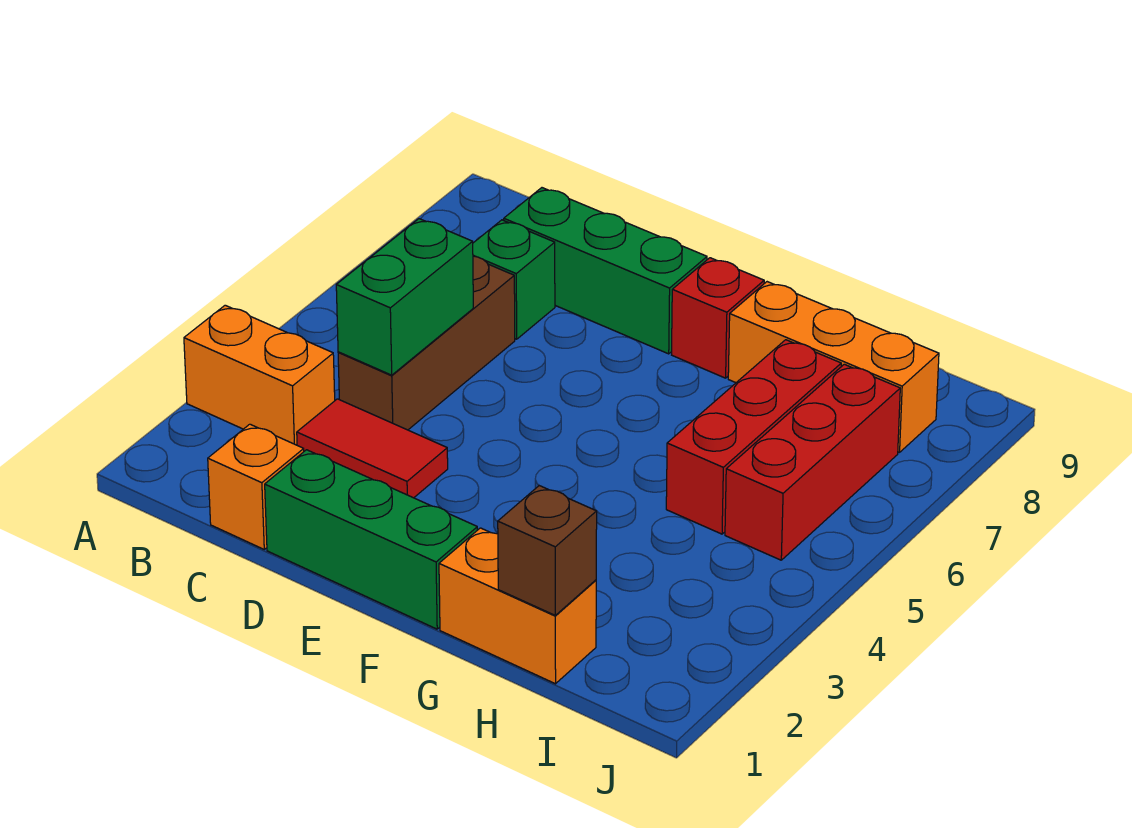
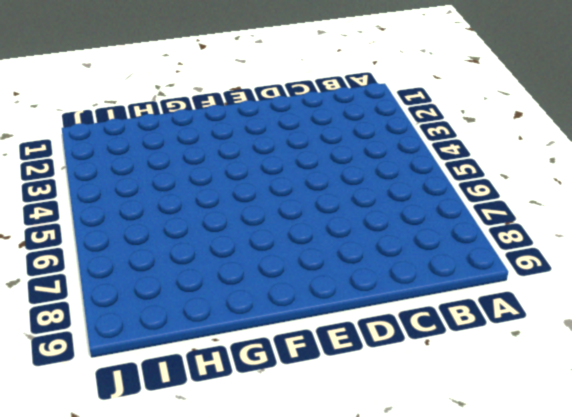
none -> orange 1x2 brick [184,305,335,445]
none -> orange 1x1 brick [208,424,304,549]
none -> red 1x2 tile [297,399,448,498]

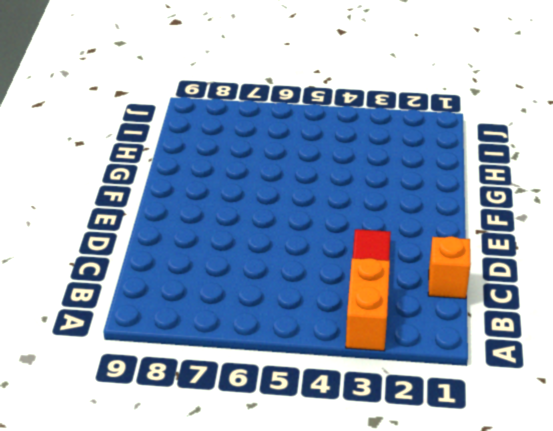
none -> brown 1x3 brick [338,256,515,430]
none -> green 1x1 brick [473,220,555,339]
none -> green 1x3 brick [504,188,707,354]

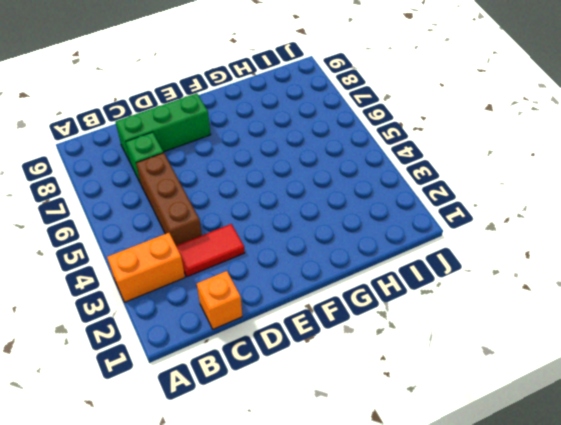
none -> green 1x3 brick [265,450,477,629]
none -> red 1x1 brick [672,258,764,378]
none -> orange 1x2 brick [439,528,596,684]

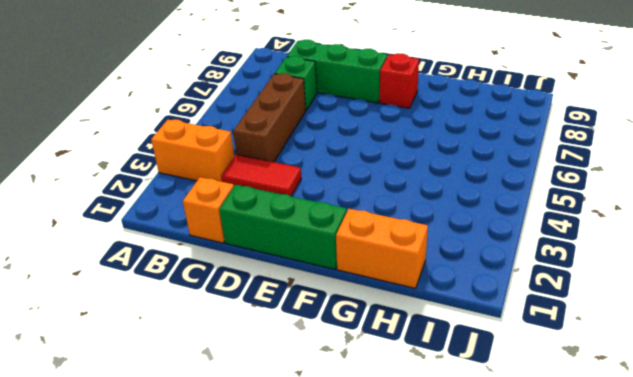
none -> orange 1x3 brick [728,282,939,453]
none -> red 1x3 brick [666,340,841,534]
none -> red 1x3 brick [725,364,900,560]

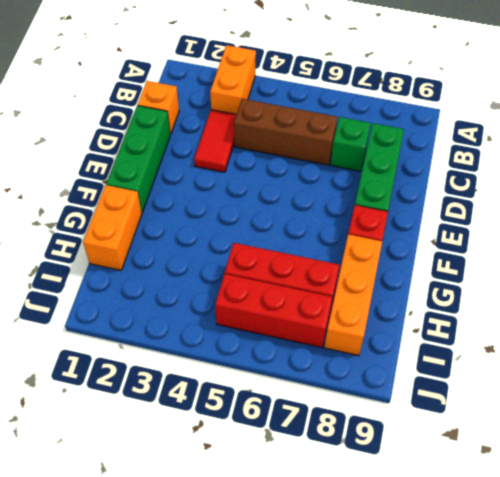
none -> green 1x2 brick [336,219,473,375]
none -> brown 1x1 brick [498,486,597,615]

